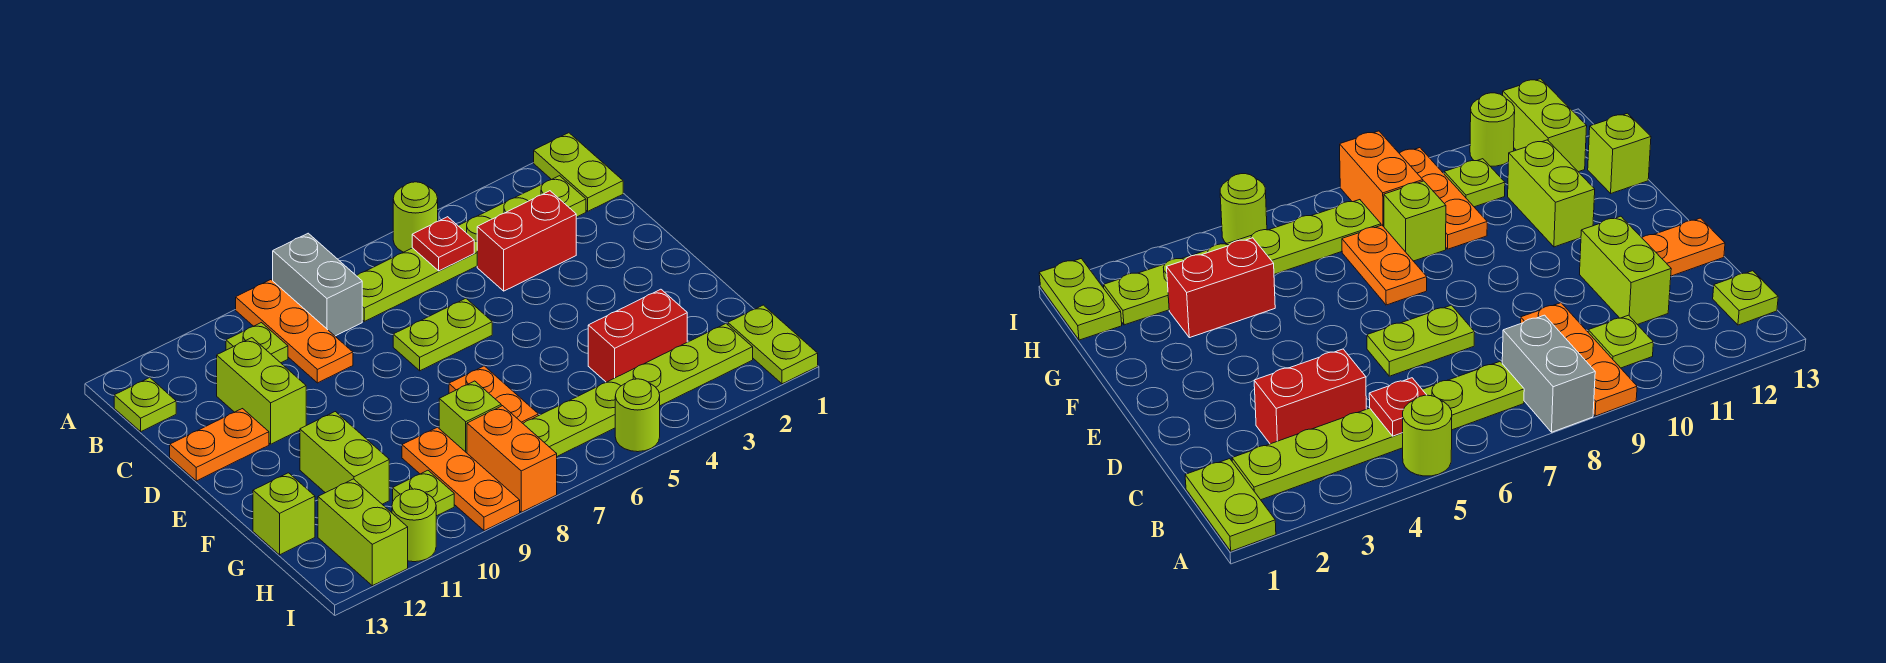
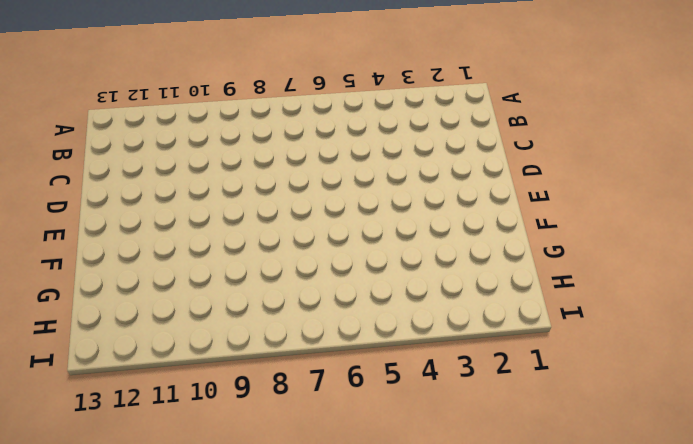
none -> lime 1x2 plate [534,133,623,211]
none -> lime 1x1 round brick [393,182,438,252]
none -> grey 1x2 brick [273,233,362,336]

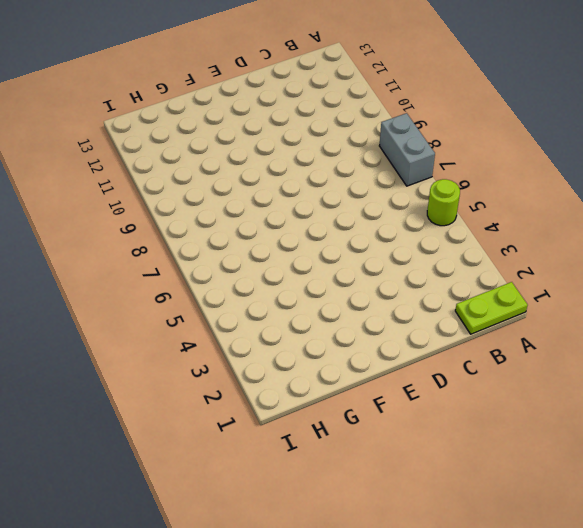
grey 1x2 brick [379,113,435,186] -> grey 1x2 brick turned to [273,233,362,336]
none -> orange 1x3 plate [236,280,353,383]
none -> lime 1x6 plate [357,176,586,321]
none -> lime 1x1 plate [226,323,288,363]

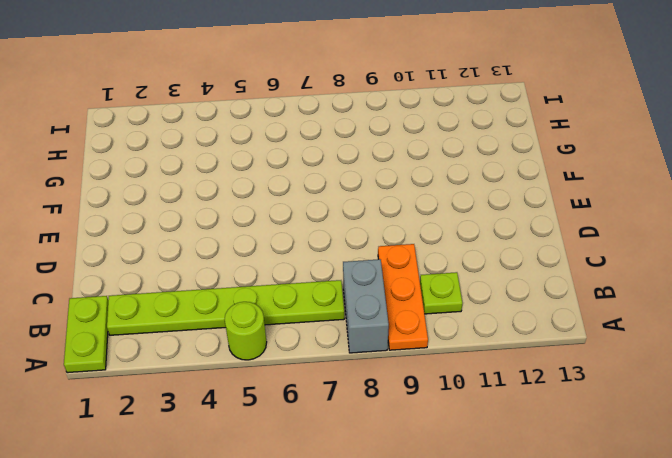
none -> lime 1x1 plate [114,378,176,431]
none -> red 1x2 brick [477,191,576,291]
none -> lime 1x2 brick [217,338,306,444]

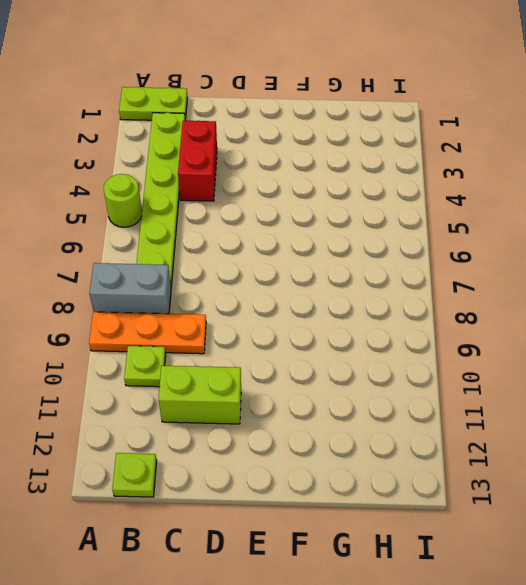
none -> lime 1x2 plate [393,298,492,371]
none -> orange 1x2 plate [170,409,269,481]
none -> orange 1x2 plate [449,366,538,423]

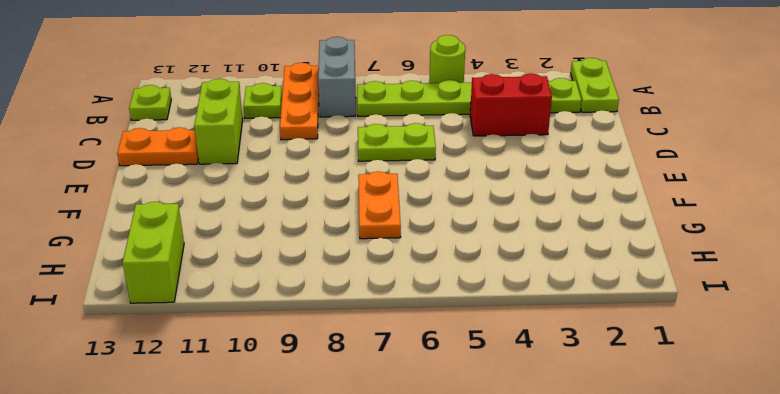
none -> lime 1x2 brick [300,412,389,504]
none -> red 1x2 brick [588,289,687,382]
none -> lime 1x1 brick [439,381,501,453]

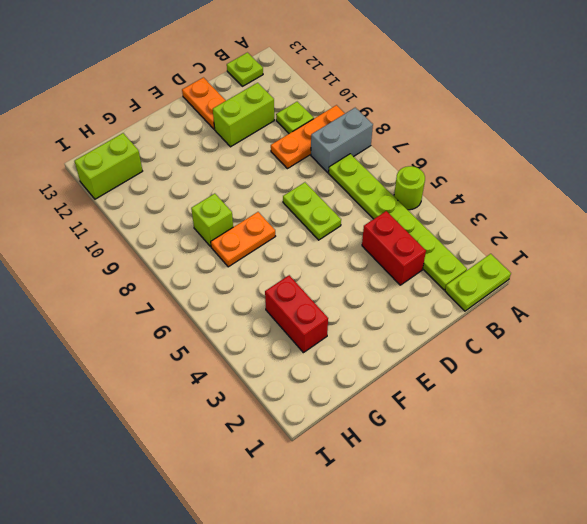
none -> lime 1x2 brick [300,412,389,504]
none -> orange 1x3 plate [402,427,520,531]
none -> lime 1x1 brick [253,473,315,555]

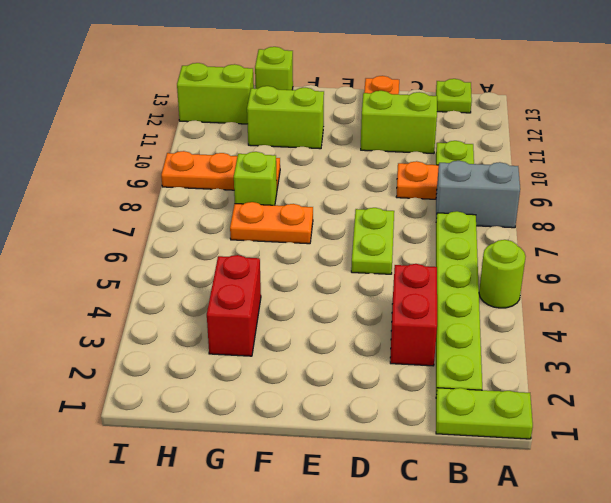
none -> lime 1x2 plate [728,305,818,384]
none -> lime 1x6 plate [523,324,753,456]
none -> orange 1x2 brick [467,406,557,512]

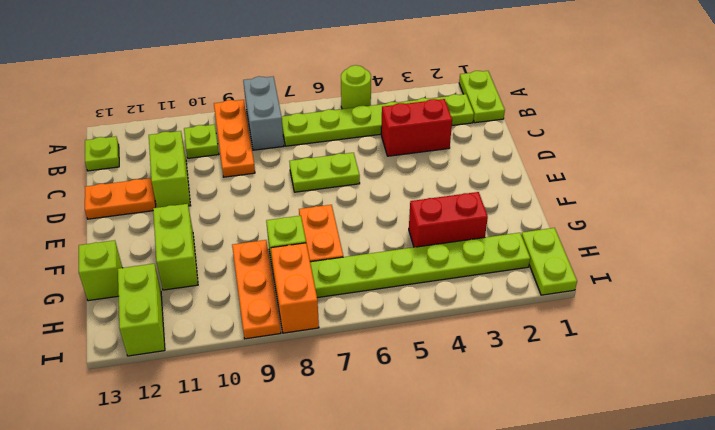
none -> lime 1x1 plate [393,470,454,516]
none -> lime 1x1 round brick [615,379,660,452]
none -> lime 1x1 round brick [392,489,436,562]

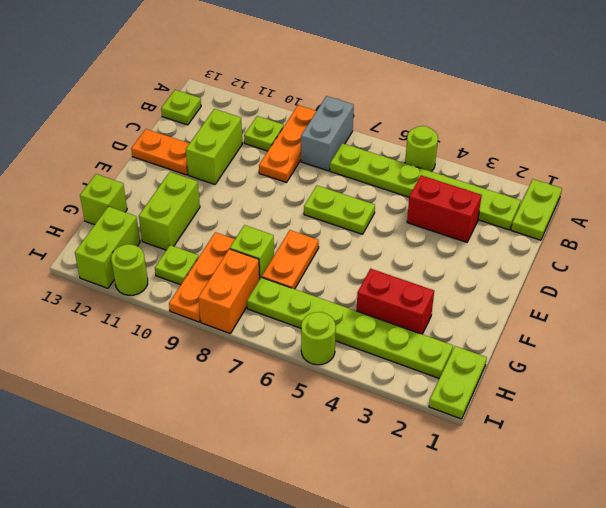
none -> red 1x1 plate [412,217,474,271]

